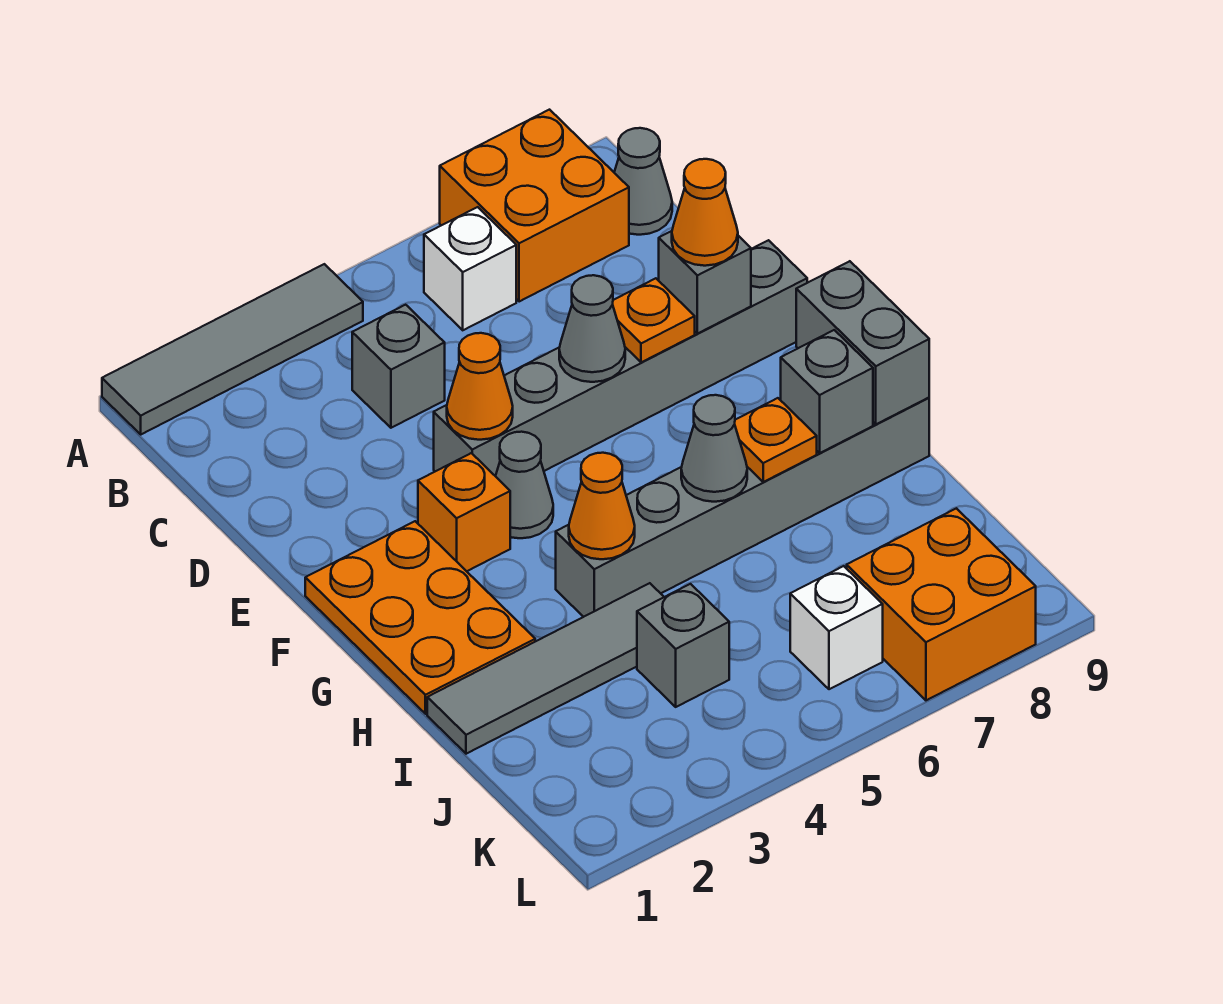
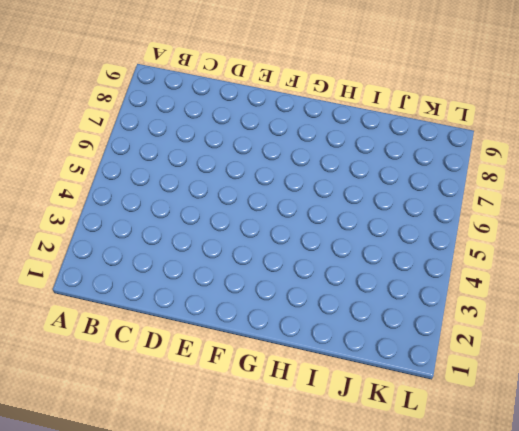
none -> grey 1x4 tile [102,264,363,434]
none -> orange 2x2 brick [440,110,629,302]
none -> white 1x1 brick [424,207,516,330]

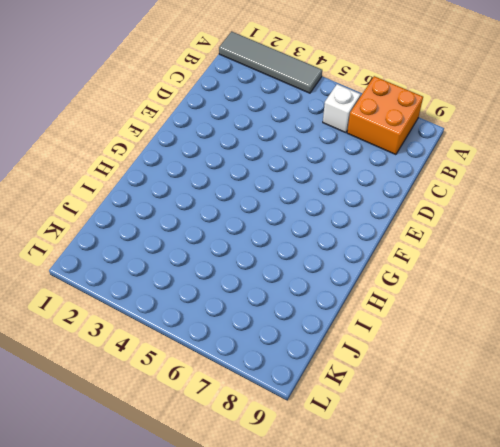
none -> grey 1x1 cone [614,128,672,235]
none -> grey 1x1 brick [352,305,445,428]
none -> grey 1x6 brick [434,240,807,476]

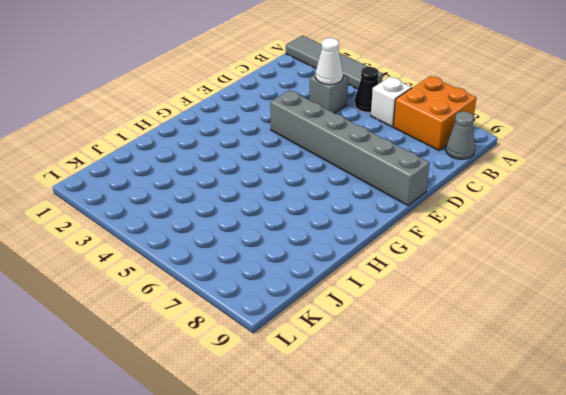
black 1x1 cone [354,67,378,112] -> none
white 1x1 cone [316,38,343,85] -> none
none -> orange 2x3 plate [305,521,535,714]
none -> orange 1x1 brick [418,453,510,571]
none -> grey 1x1 cone [496,432,553,538]

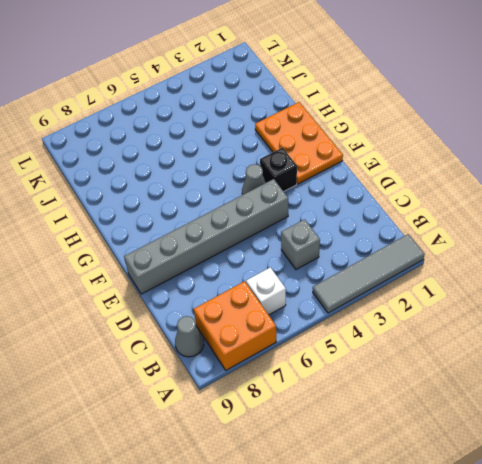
black 1x1 brick [260,148,297,192] -> orange 1x1 brick [418,453,510,571]
none -> grey 1x6 brick [556,398,929,617]
none -> grey 1x4 tile [427,583,664,754]
none -> grey 1x1 brick [637,584,729,707]

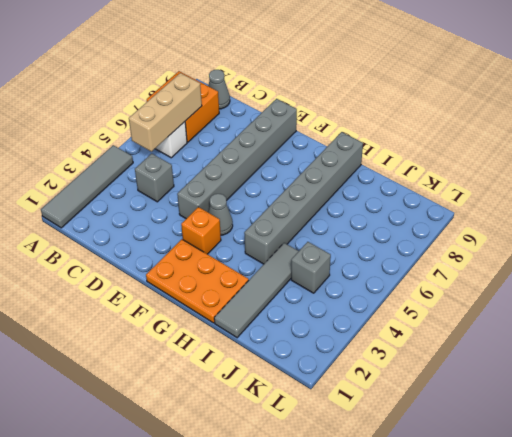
tan 1x3 brick [129,73,202,152] -> none
none -> white 1x1 brick [790,566,883,689]
none -> orange 2x2 brick [847,508,1036,700]
none -> orange 1x1 cone [447,333,513,440]

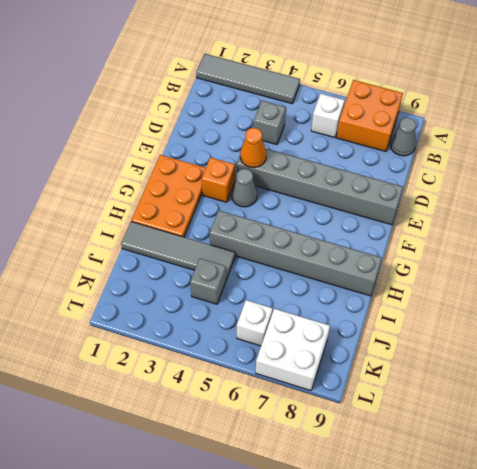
white 2x2 brick [256,309,330,391] -> orange 2x2 brick [847,508,1036,700]
none -> grey 1x1 cone [559,275,625,382]
none -> orange 1x1 plate [613,278,695,362]
none -> grey 1x1 brick [659,231,751,334]

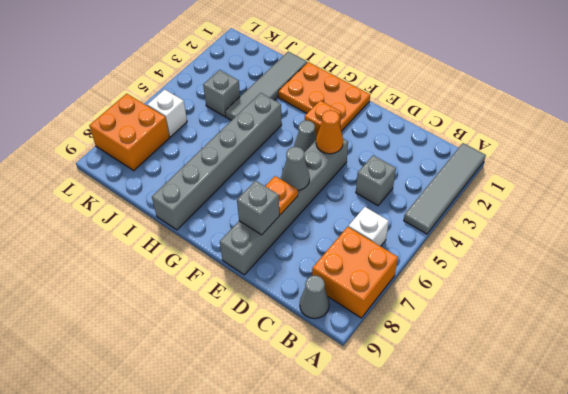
none -> grey 1x2 brick [796,261,929,424]
none -> orange 1x1 cone [569,453,635,559]
none -> grey 1x1 cone [681,395,747,502]

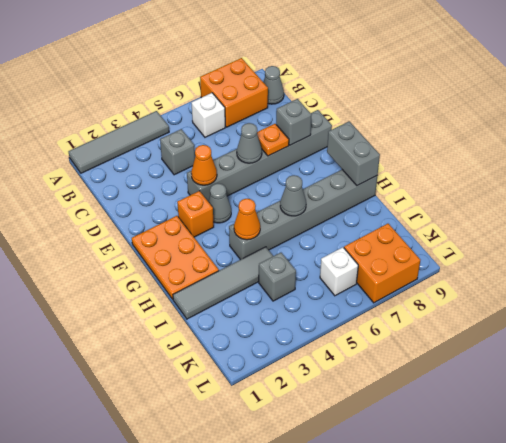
none -> orange 1x1 plate [735,398,817,482]
none -> grey 1x1 brick [781,330,873,453]
none -> orange 1x1 cone [672,159,738,266]

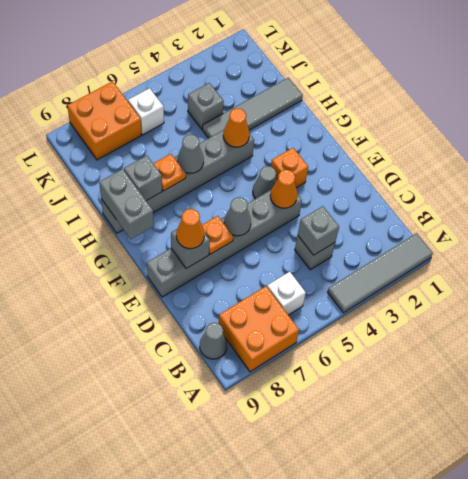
grey 1x1 brick [298,206,339,255] -> none
none -> orange 2x3 plate [305,521,535,714]

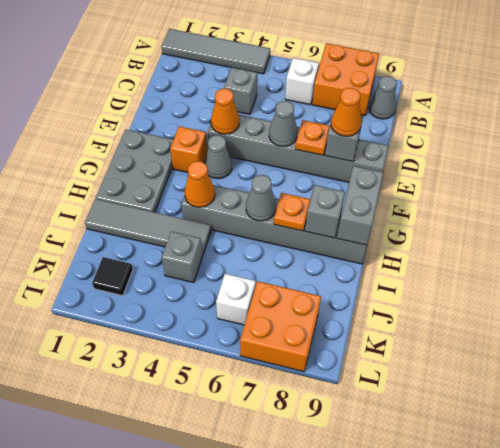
grey 2x3 plate [96,129,174,212] -> orange 2x3 plate [305,521,535,714]
black 1x1 tile [92,257,133,296] -> none

